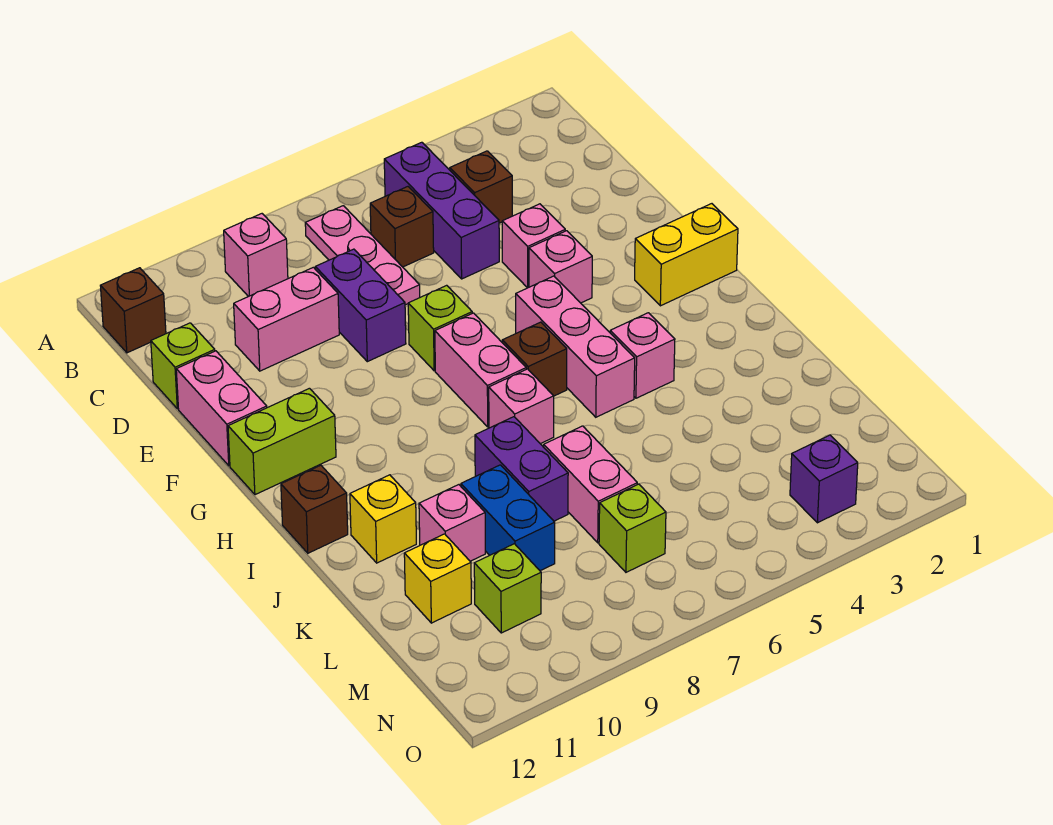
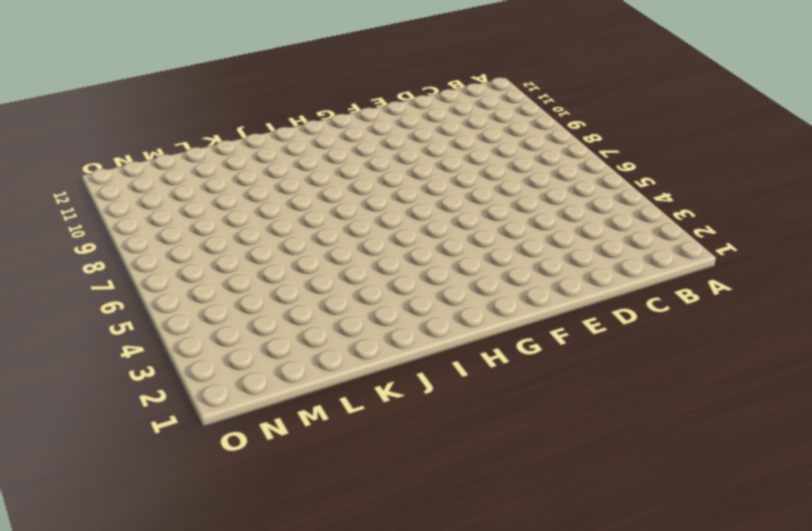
none -> purple 1x3 brick [384,142,499,279]
none -> pink 1x3 plate [305,206,420,305]
none -> pink 1x1 brick [224,214,288,297]
none -> brown 1x1 brick [100,268,166,353]

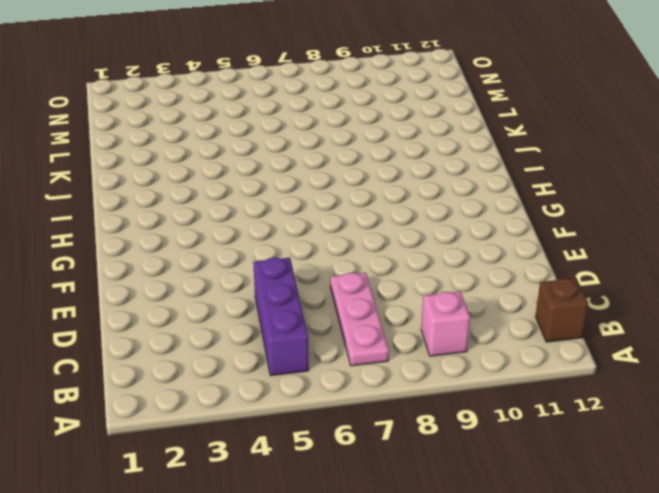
none -> brown 1x1 brick [450,151,512,223]
none -> brown 1x1 brick [370,187,434,267]
none -> purple 1x2 brick [315,249,406,362]
none -> pink 1x2 brick [234,267,339,371]

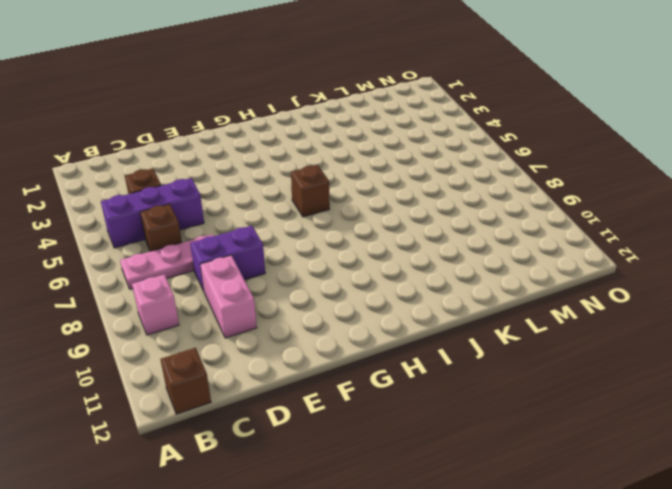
none -> lime 1x1 brick [151,323,215,409]
none -> pink 1x1 brick [502,204,565,288]
none -> pink 1x2 brick [176,351,267,466]
none -> pink 1x1 brick [529,231,592,303]

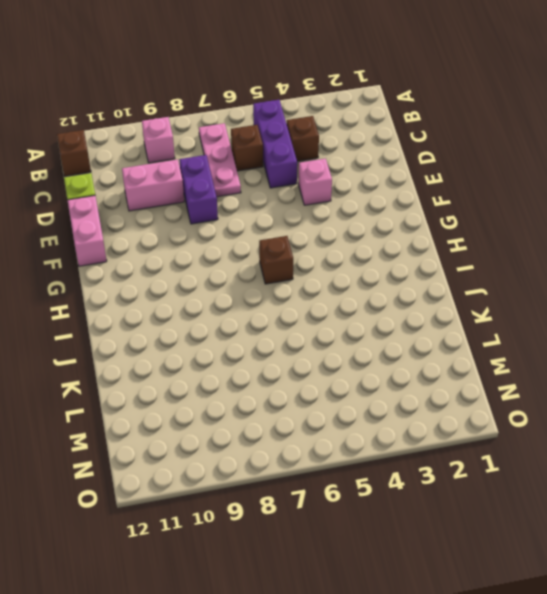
none -> pink 1x1 brick [529,231,592,303]
none -> lime 1x1 brick [408,285,472,371]
none -> yellow 1x2 brick [635,204,738,306]
none -> pink 1x3 brick [516,276,635,417]

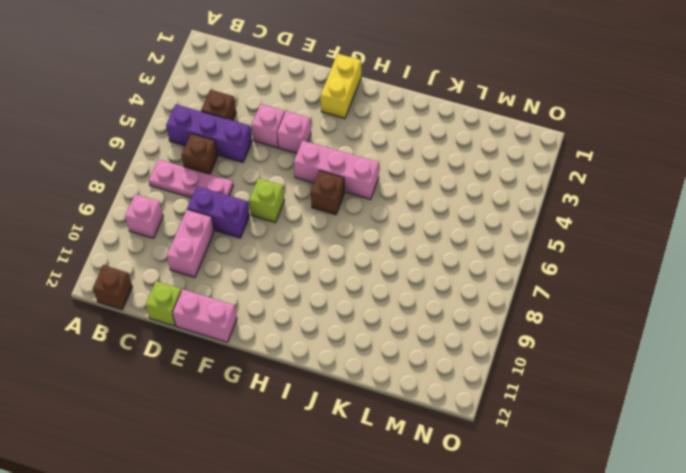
none -> pink 1x2 brick [435,313,526,427]
none -> lime 1x2 brick [228,388,336,495]
none -> pink 1x1 brick [610,313,675,398]
none -> pink 1x1 brick [489,369,554,444]

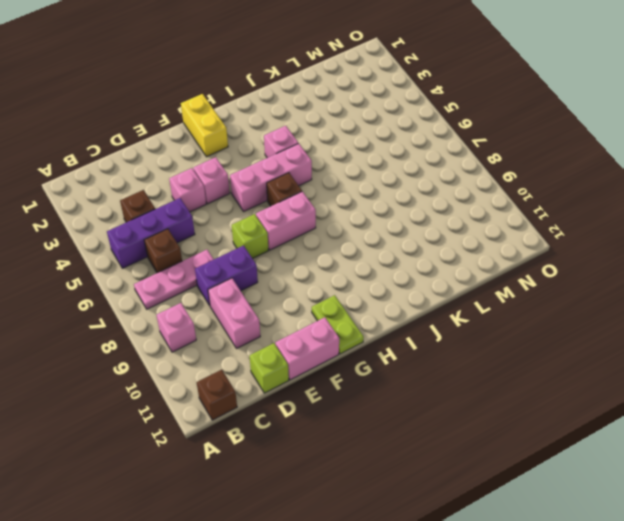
lime 1x2 plate [312,295,364,354] -> lime 1x2 brick [228,388,336,495]
none -> pink 1x1 brick [489,369,554,444]
none -> brown 1x1 brick [281,465,348,553]
none -> purple 1x2 brick [475,417,568,521]
none -> yellow 1x1 brick [350,475,416,563]

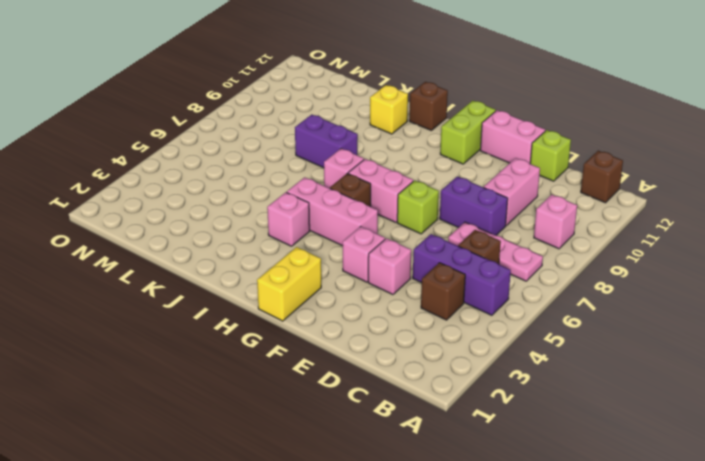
none -> pink 1x2 brick [544,426,637,543]
none -> blue 1x2 brick [461,465,555,571]
none -> pink 1x1 brick [419,485,485,561]
none -> yellow 1x1 brick [404,534,471,623]

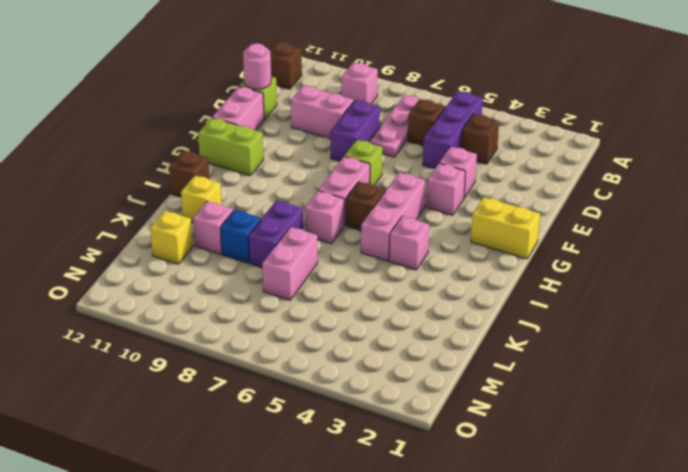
pink 1x1 round brick [243,43,271,89] -> none
blue 1x1 brick [221,210,261,263] -> blue 1x2 brick [461,465,555,571]
none -> lime 1x1 brick [599,484,666,572]
none -> lime 1x1 brick [474,544,541,633]
none -> purple 1x1 brick [790,435,858,523]

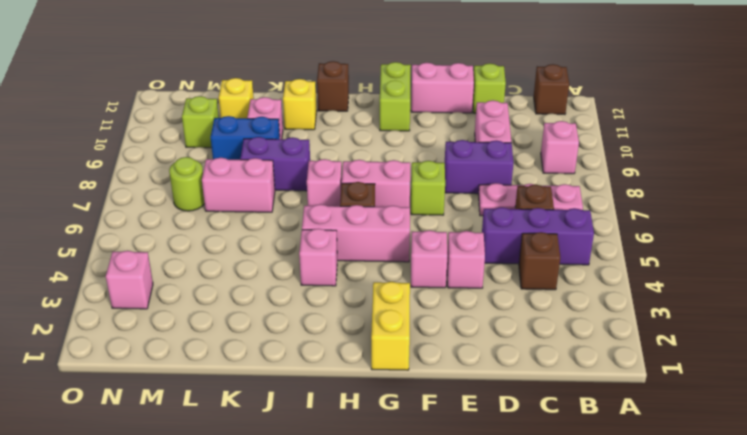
lime 1x1 round brick [169,157,205,211] -> lime 1x1 brick [599,484,666,572]
pink 1x1 brick [106,251,153,309] -> purple 1x1 brick [790,435,858,523]

